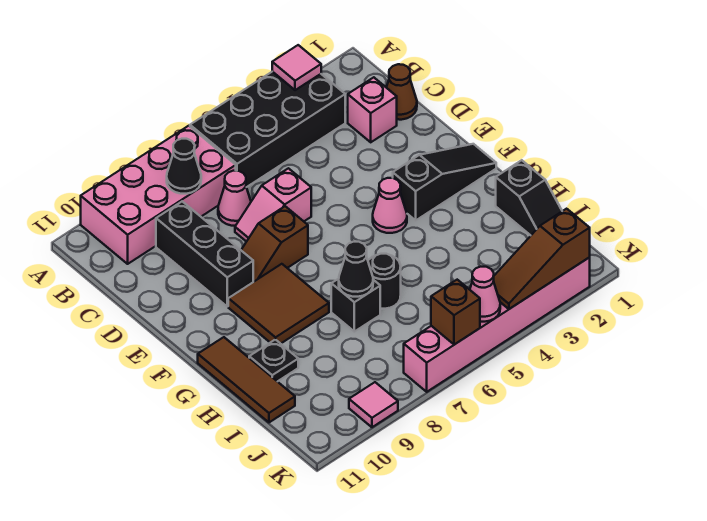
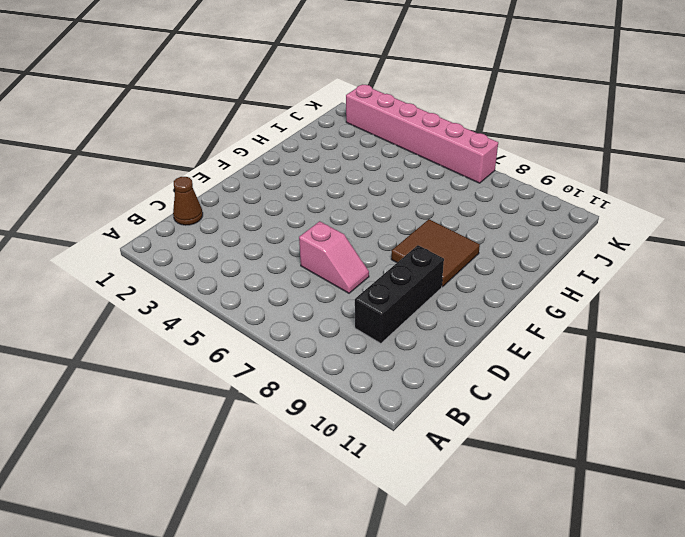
none -> black 2x4 brick [190,72,345,187]
none -> pink 2x4 brick [81,126,236,264]
none -> pink 1x1 brick [348,77,397,142]

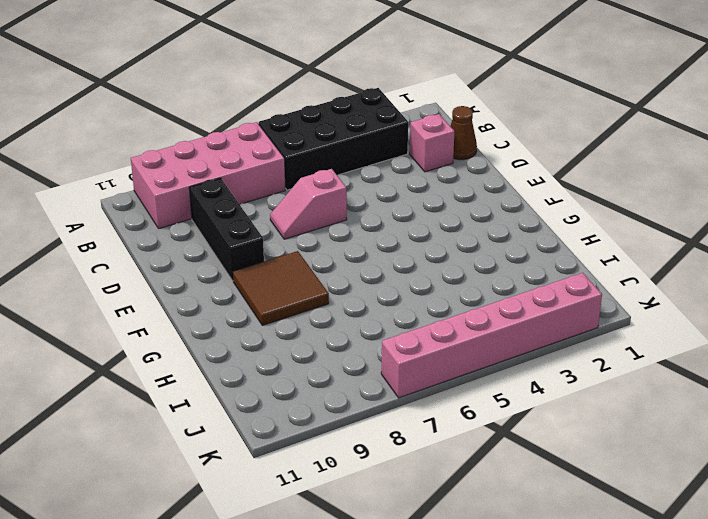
none -> pink 1x1 cone [218,171,251,226]
none -> brown 1x2 slope [241,206,308,282]
none -> black 1x3 slope [393,144,496,220]

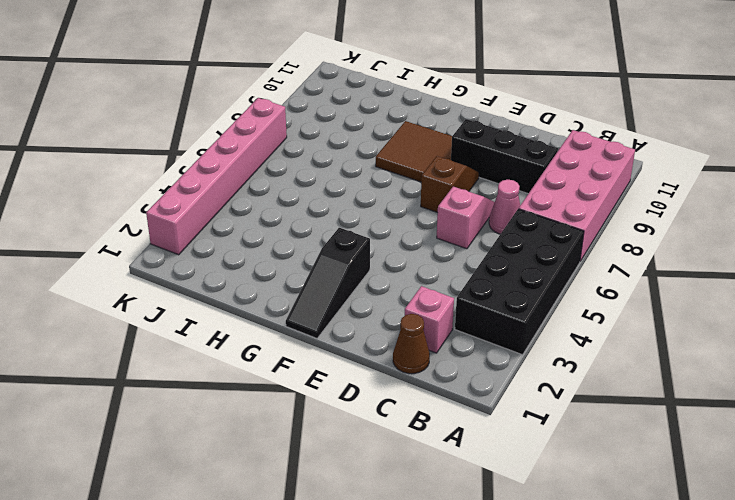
none -> pink 1x1 cone [373,178,407,233]
none -> brown 1x3 tile [198,337,295,422]
none -> black 1x2 slope [496,160,562,235]

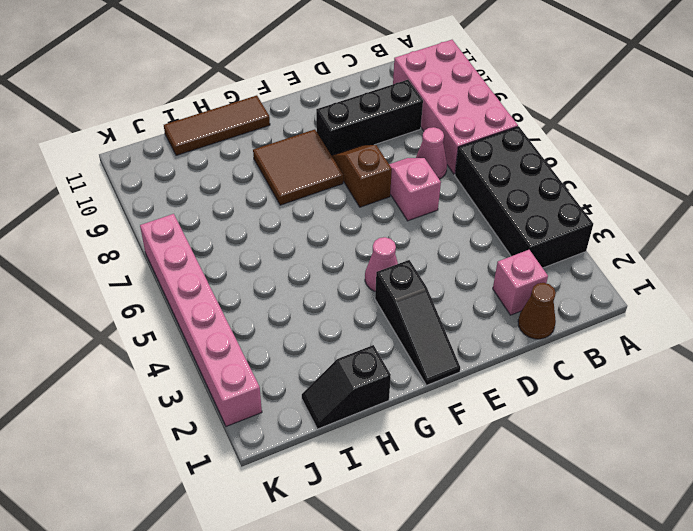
none -> black 1x1 round brick [368,254,401,309]
none -> black 1x1 brick [331,279,380,332]
none -> black 1x1 plate [249,339,298,382]

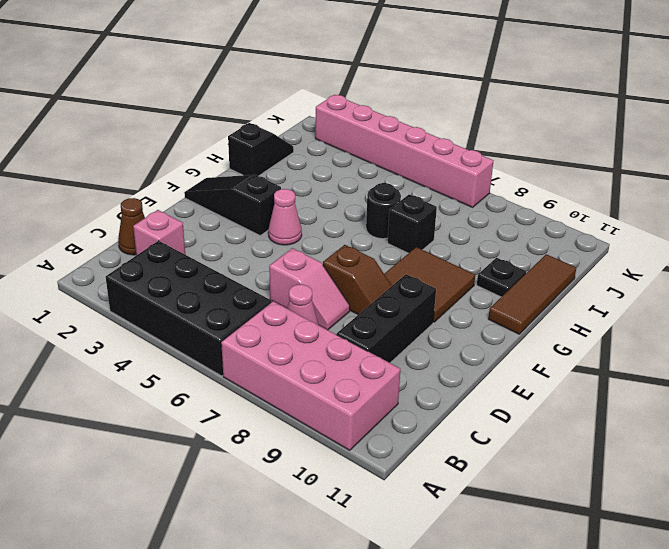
none -> pink 1x1 tile [349,382,398,427]
none -> pink 1x1 tile [272,45,321,90]
none -> black 1x1 cone [167,139,201,194]

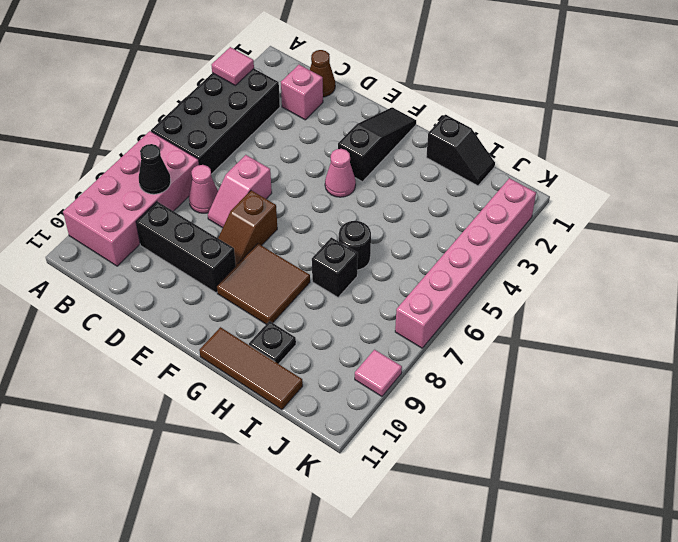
none -> black 1x1 cone [339,242,373,297]
none -> brown 1x3 slope [494,209,590,309]
none -> pink 1x1 cone [470,267,500,322]

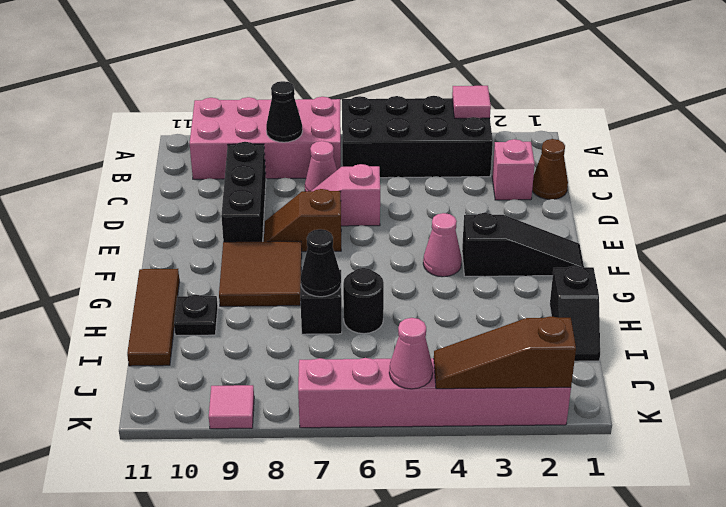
none -> brown 1x1 brick [431,280,480,345]

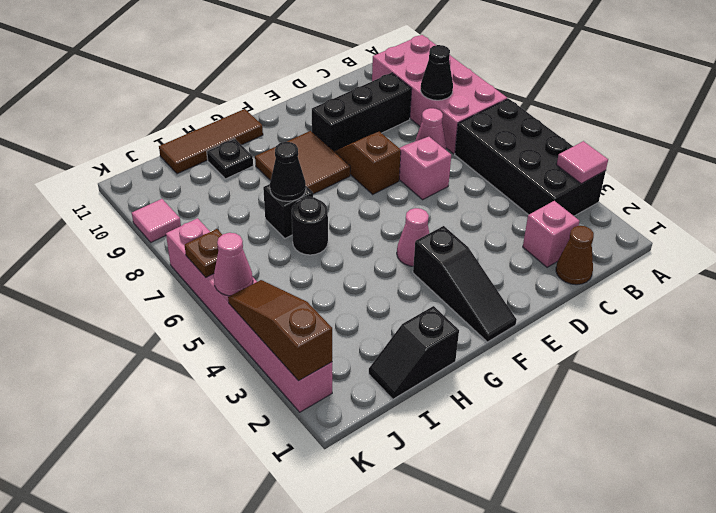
brown 1x1 plate [185,229,222,277] -> brown 1x1 brick [431,280,480,345]

